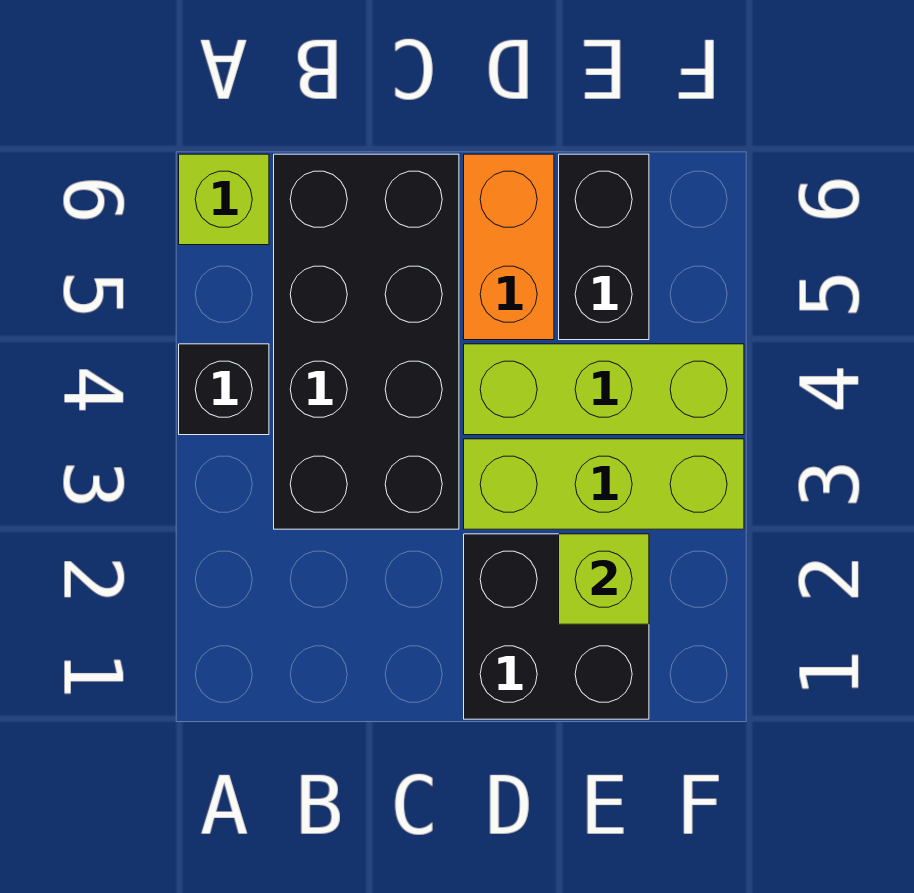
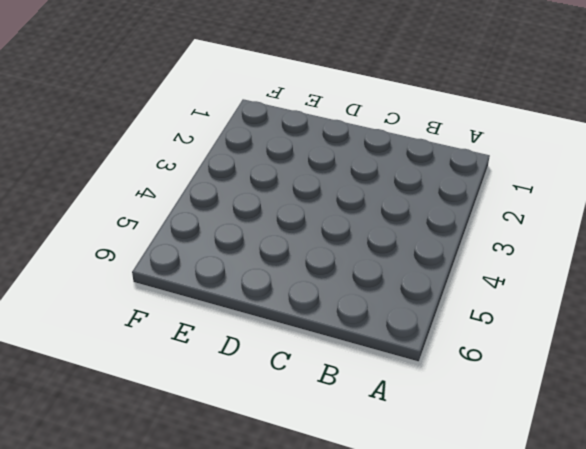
none -> black 1x1 brick [179,344,269,435]
none -> lime 1x1 brick [179,154,269,245]

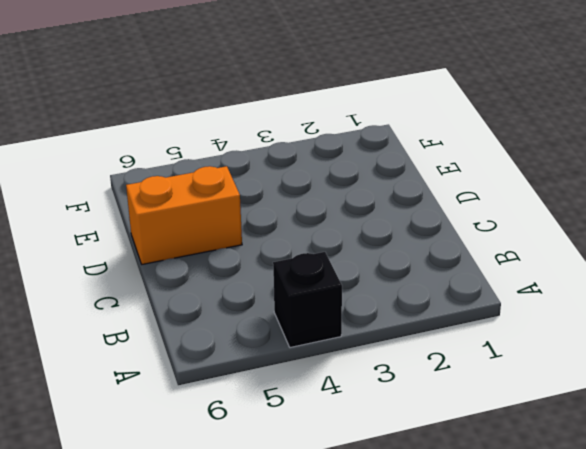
none -> lime 1x1 brick [179,154,269,245]
none -> black 2x4 brick [274,154,459,529]

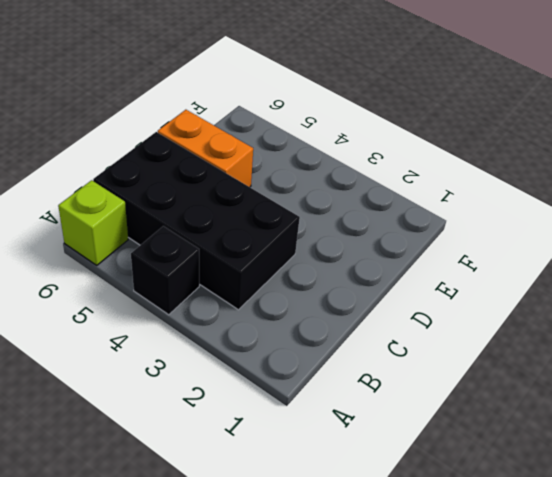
none -> black 2x2 brick [464,534,649,719]
none -> lime 1x3 brick [464,439,744,529]

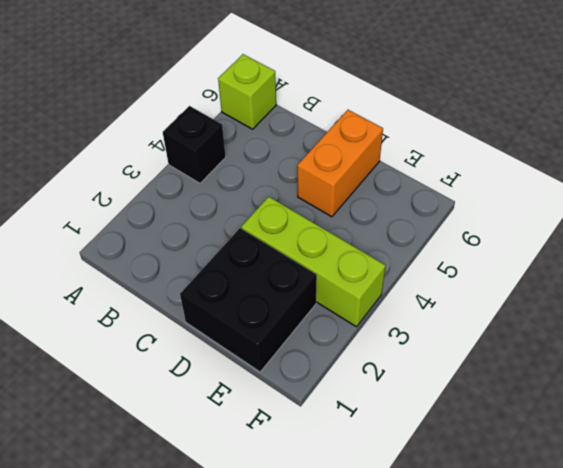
none -> black 2x4 brick [274,154,459,529]
none -> lime 1x3 brick [464,344,744,435]

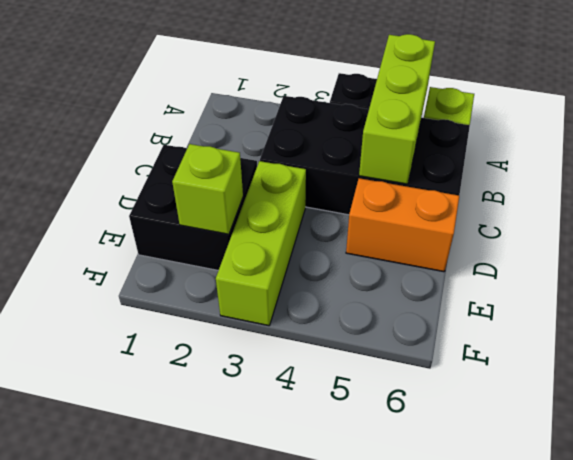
lime 1x3 brick [359,34,435,184] -> lime 1x3 brick moved to [464,344,744,435]
none -> black 1x2 brick [559,154,649,340]

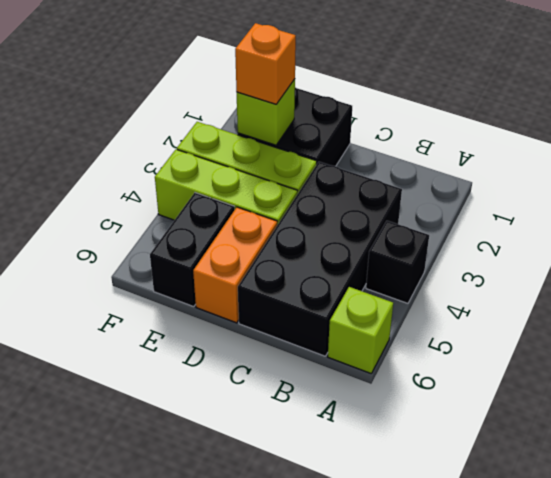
orange 1x1 brick [235,23,296,104] -> none

